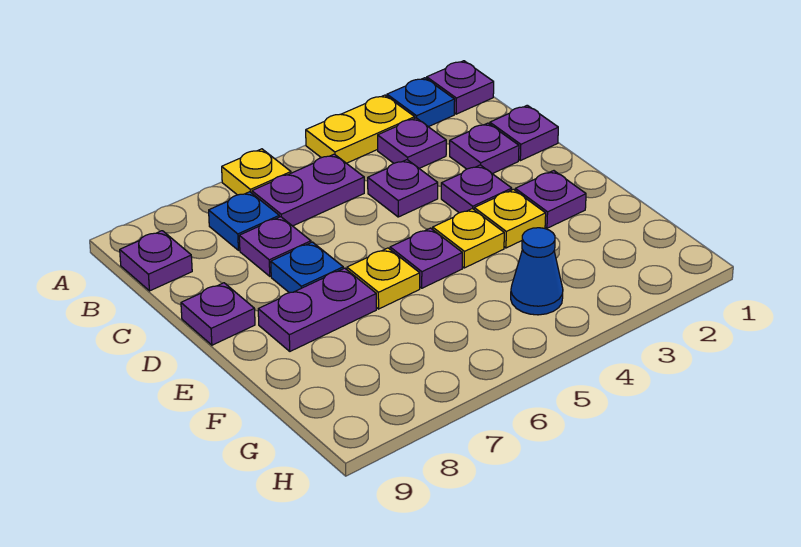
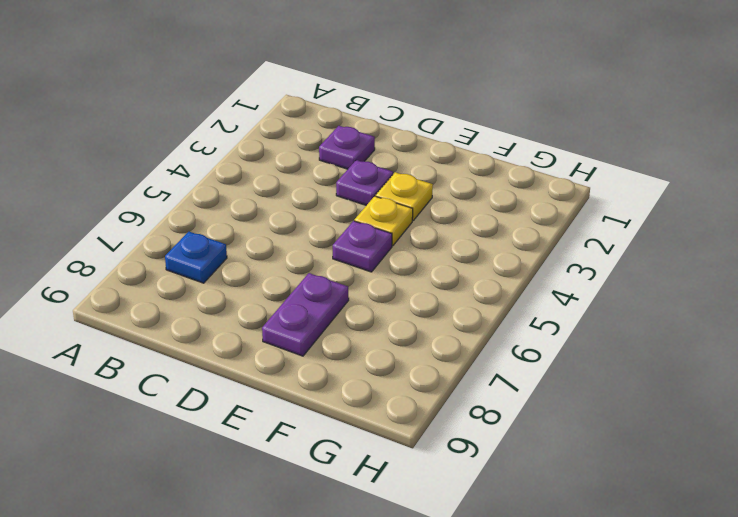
none -> purple 1x1 plate [427,61,494,114]
none -> blue 1x1 plate [387,78,455,127]
none -> yellow 1x2 plate [306,95,415,163]

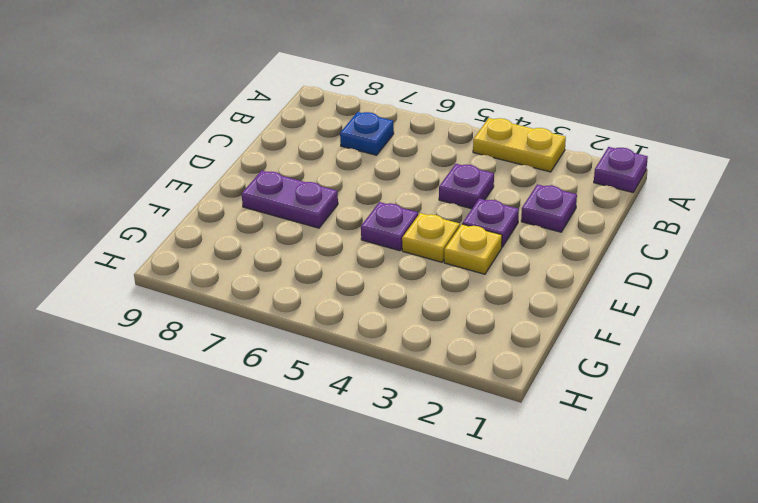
none -> blue 1x1 plate [387,78,455,127]
none -> yellow 1x1 plate [222,149,291,195]
none -> purple 1x1 plate [378,118,446,169]

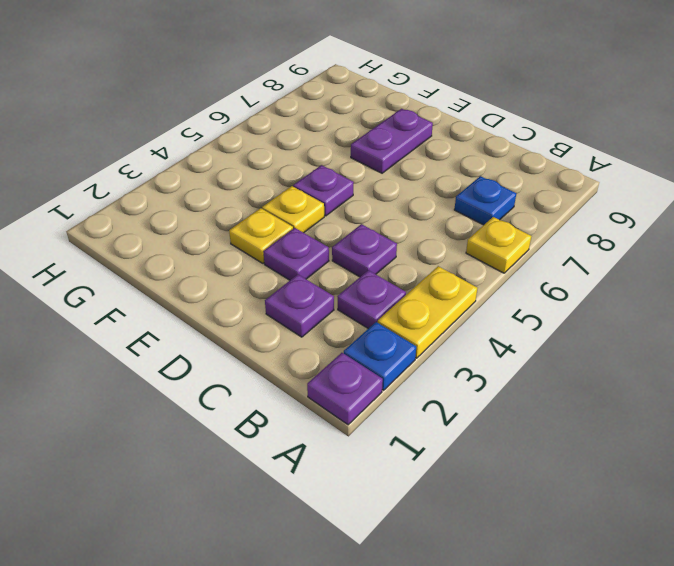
none -> purple 1x2 plate [252,154,364,226]
none -> purple 1x1 plate [120,231,192,291]
none -> purple 1x1 plate [490,105,558,161]

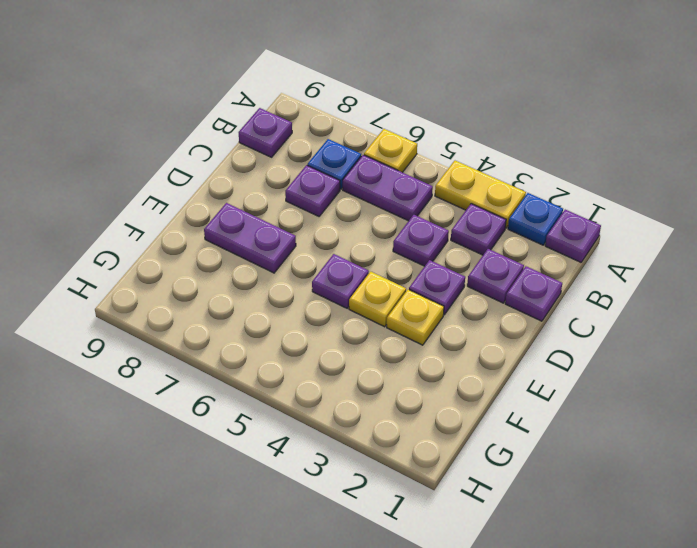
none -> blue 1x1 plate [271,242,343,293]
none -> purple 1x1 plate [181,283,255,345]
none -> purple 1x1 plate [515,171,586,228]

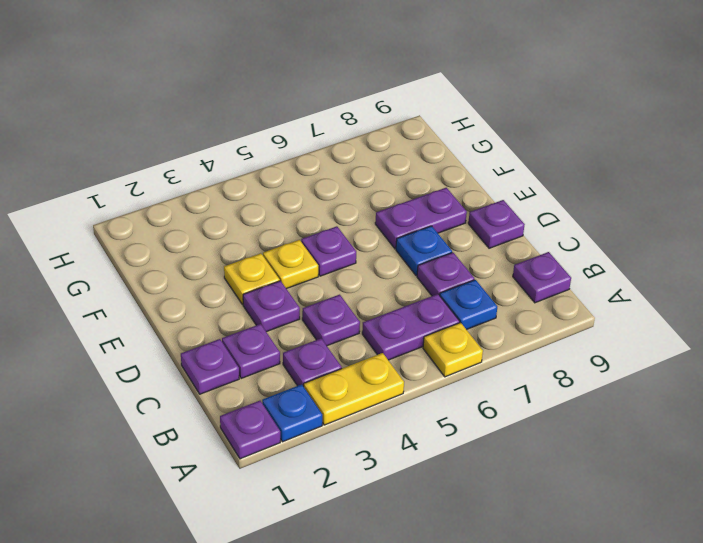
none -> purple 1x1 plate [515,171,586,228]
none -> yellow 1x1 plate [347,248,420,309]
none -> blue 1x1 cone [511,228,563,315]

